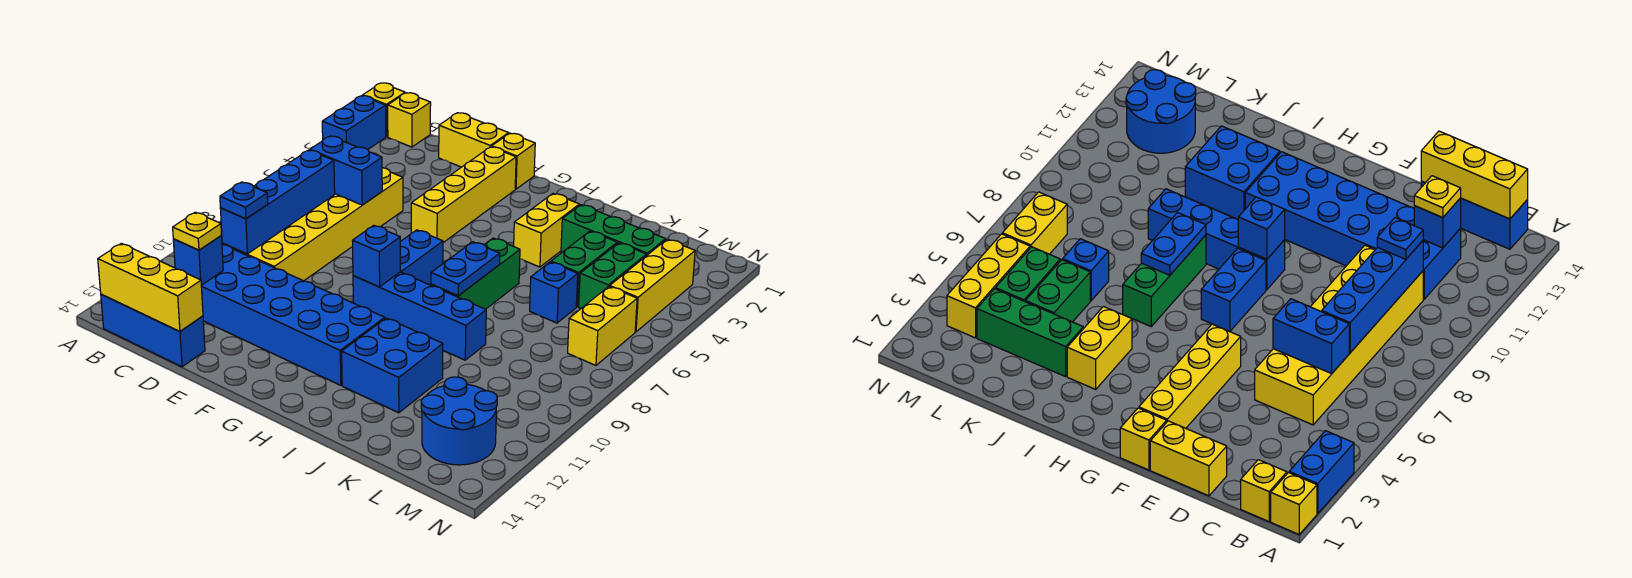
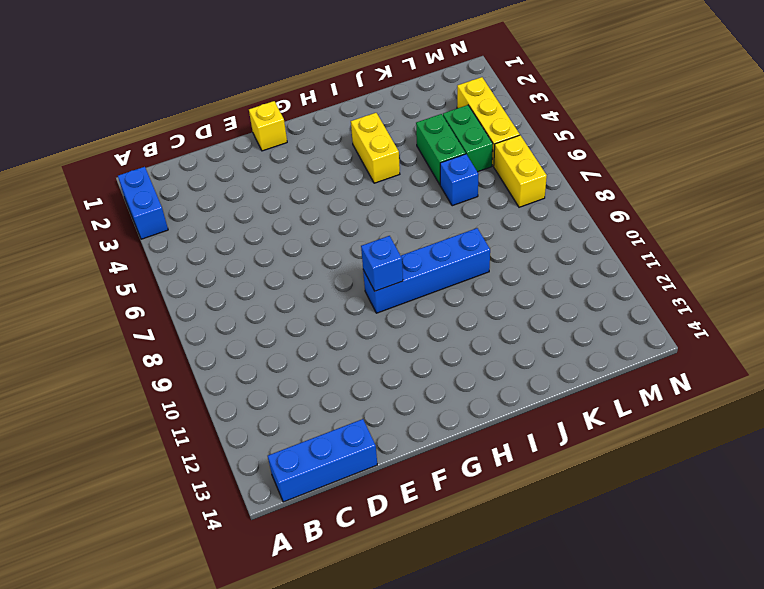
none -> yellow 1x1 brick [363,83,405,137]
none -> yellow 1x1 brick [388,93,431,147]
none -> yellow 2x6 brick [222,168,403,281]

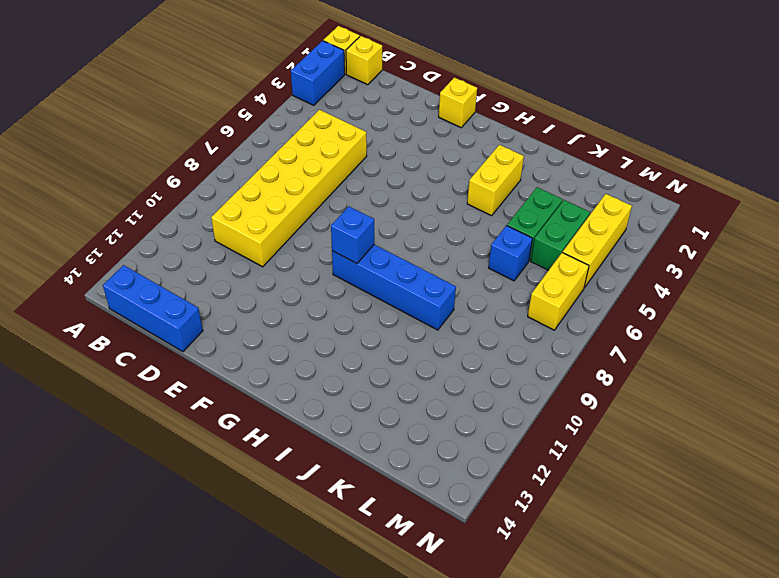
none -> blue 2x6 brick [201,244,385,385]
none -> yellow 1x2 brick [439,113,509,167]
none -> yellow 1x4 brick [411,147,516,243]

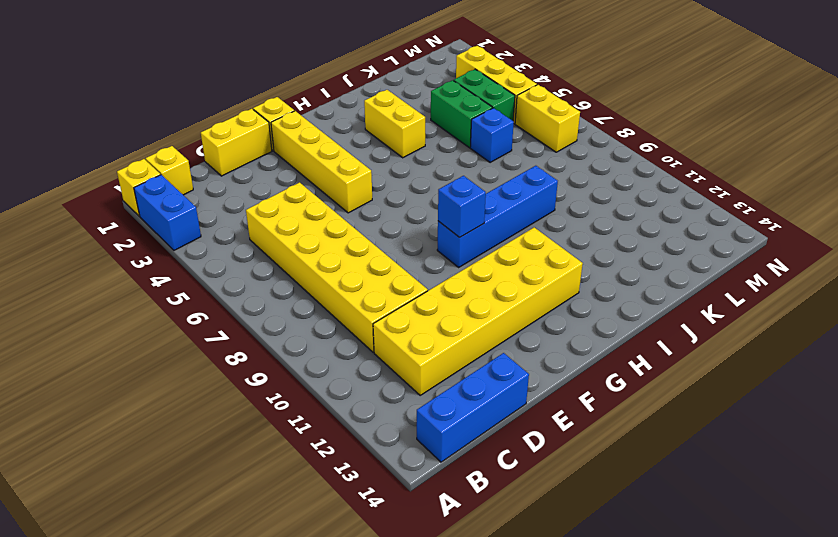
yellow 2x6 brick [373,227,583,395] -> blue 2x6 brick [201,244,385,385]
none -> blue 1x2 brick [400,230,443,285]
none -> green 1x3 brick [431,238,520,309]
none -> blue 2x2 brick [342,318,443,413]

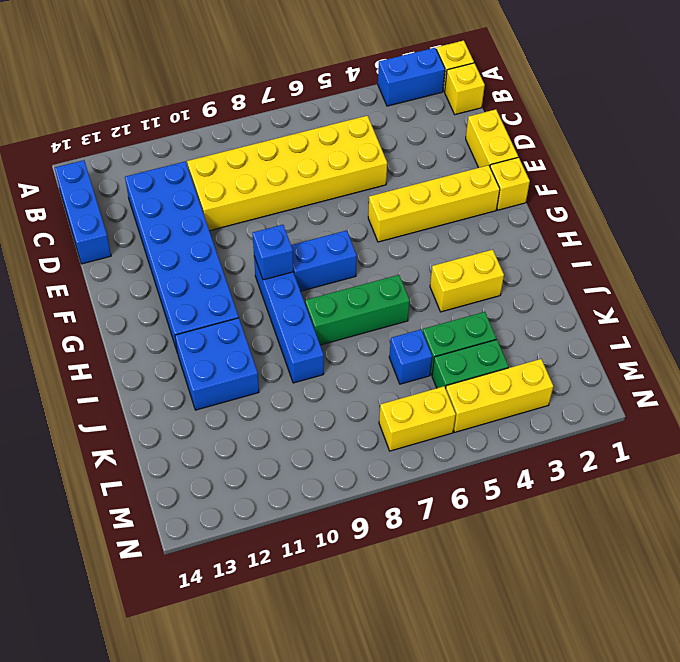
none -> green 1x3 brick [561,205,666,255]
none -> blue 2x2 round brick [421,377,497,465]
none -> yellow 1x3 brick [98,243,203,332]

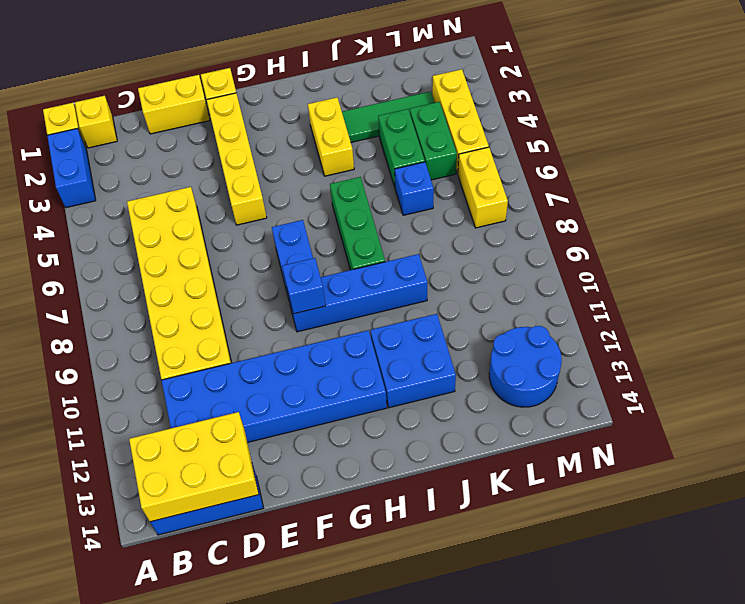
yellow 2x3 brick [129,412,259,522] -> yellow 1x3 brick [98,243,203,332]
green 1x3 tile [342,91,435,142] -> green 1x3 brick [561,205,666,255]
none -> blue 1x2 brick [310,136,382,205]
none -> blue 1x4 brick [220,150,335,254]
none -> blue 1x1 brick [173,236,223,285]

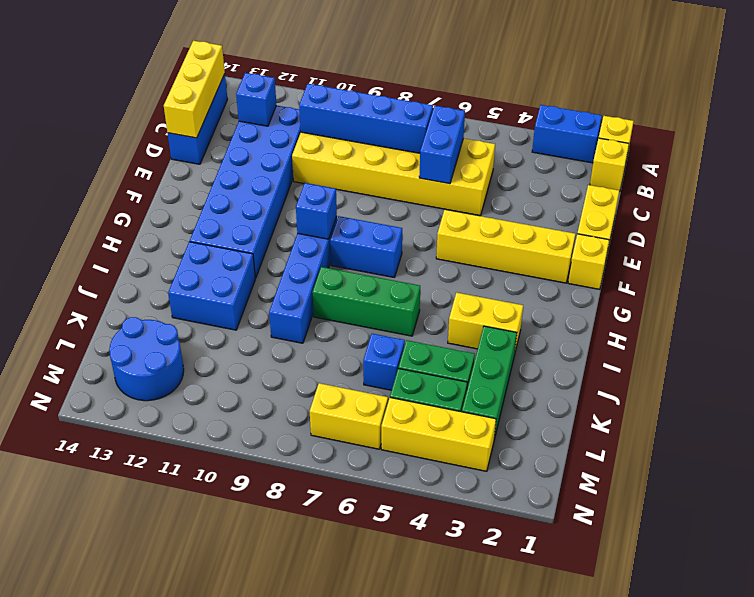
none -> blue 1x2 plate [431,242,500,296]
none -> blue 1x1 plate [220,182,268,219]
none -> yellow 1x1 plate [173,212,222,250]

